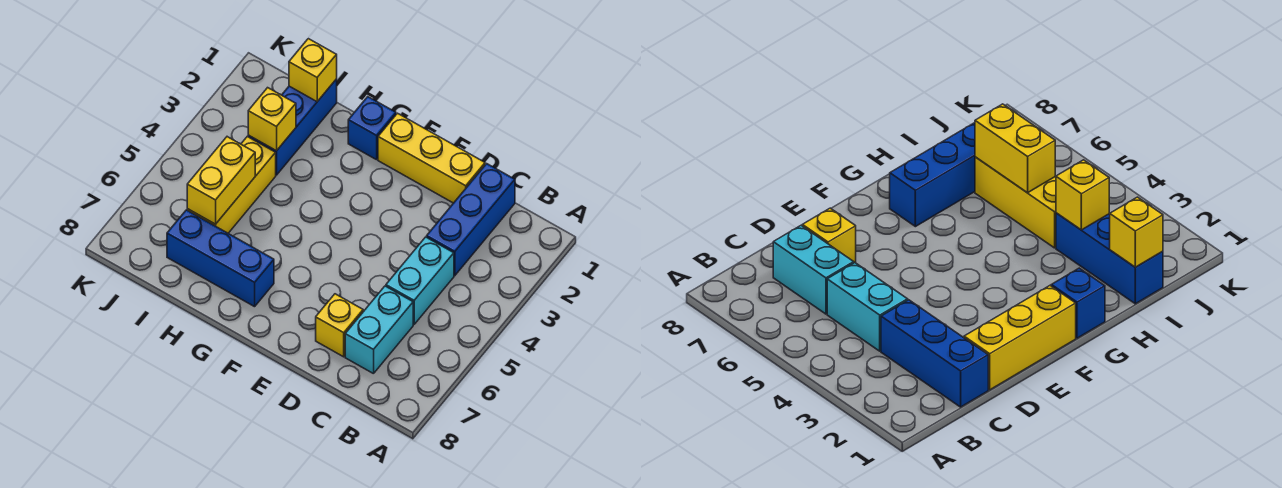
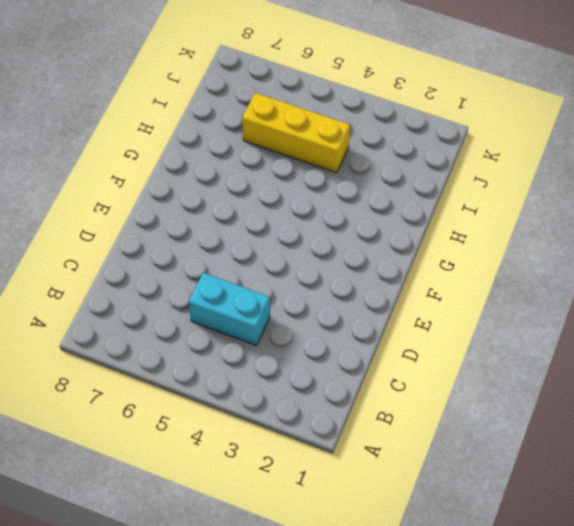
none -> blue 1x3 brick [427,164,515,276]
none -> cyan 1x2 brick [345,286,413,374]
none -> yellow 1x3 brick [378,113,485,203]

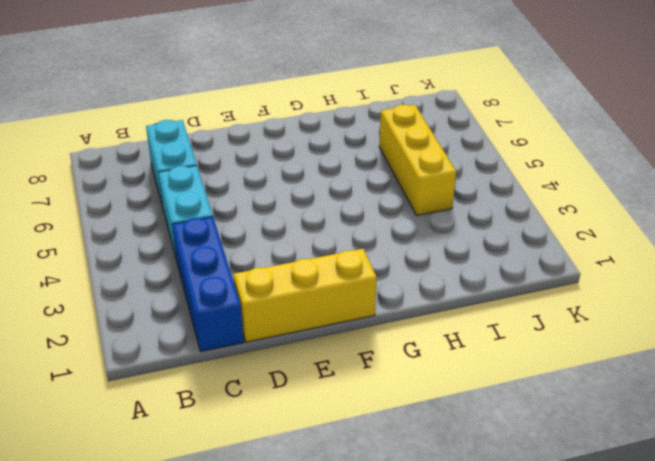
none -> yellow 1x1 brick [316,294,363,357]
none -> blue 1x1 brick [348,97,396,160]
none -> blue 1x3 brick [167,210,274,307]

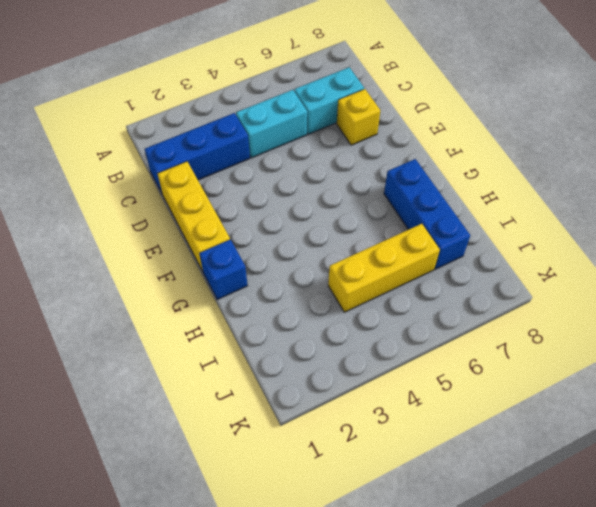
none -> blue 1x3 brick [248,79,337,175]
none -> yellow 1x1 brick [289,39,337,102]
none -> yellow 1x1 brick [248,88,296,151]

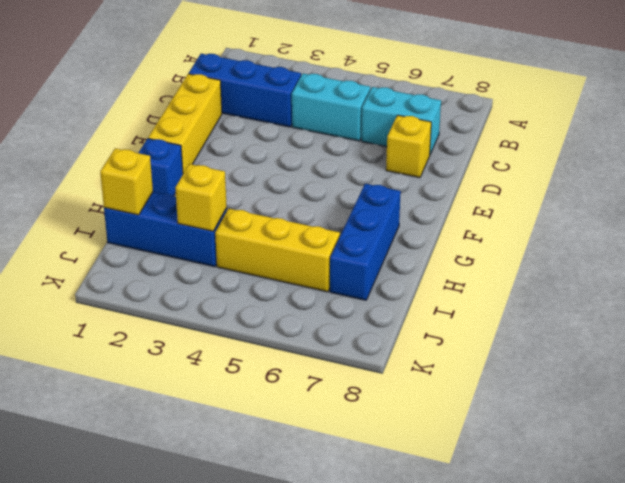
none -> yellow 1x2 brick [187,137,255,224]

